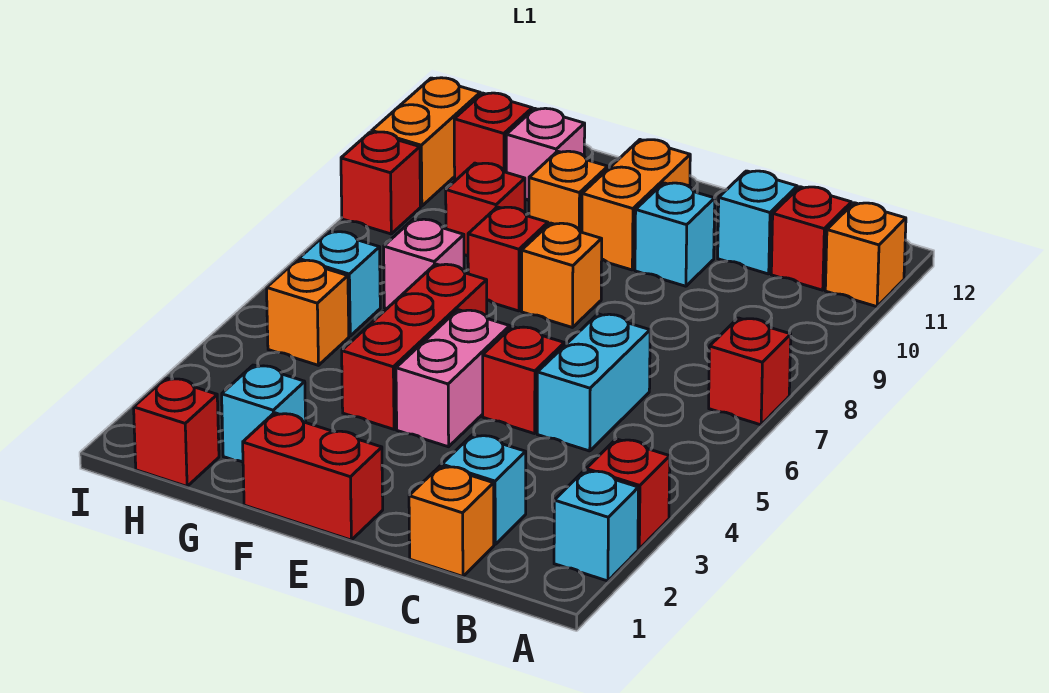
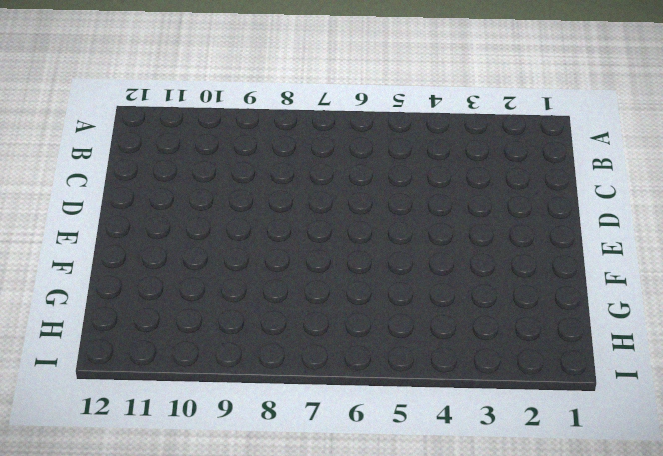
none -> cyan 1x1 brick [554,470,638,581]
none -> red 1x1 brick [586,439,670,549]
none -> red 1x1 brick [709,318,791,425]

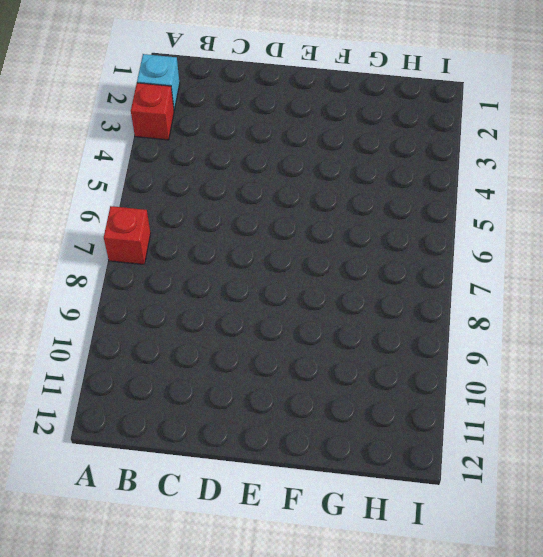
none -> orange 1x1 brick [825,203,906,307]
none -> red 1x1 brick [771,187,851,290]
none -> orange 1x1 brick [409,466,494,577]

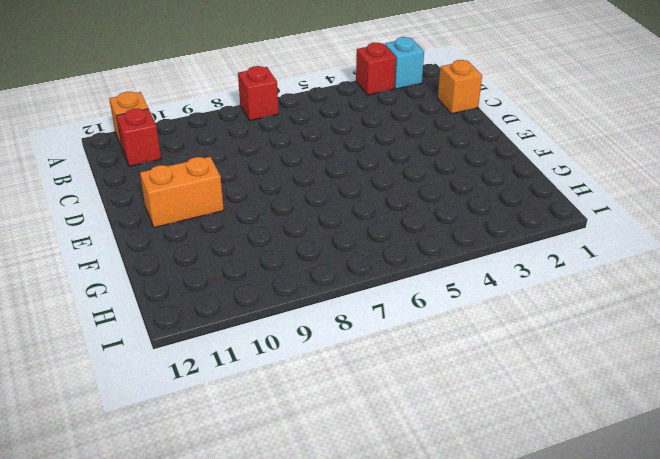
none -> cyan 1x1 brick [442,435,526,544]
none -> cyan 1x2 brick [537,314,650,451]
none -> cyan 1x1 brick [718,171,797,274]

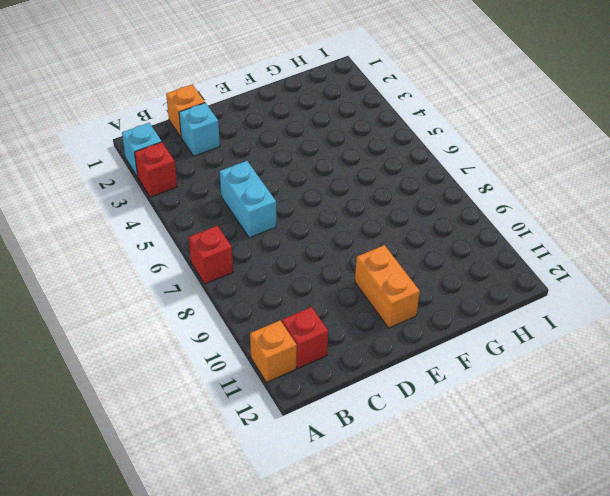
none -> cyan 1x1 brick [718,171,797,274]
none -> red 1x1 brick [483,326,564,434]
none -> cyan 1x1 brick [635,183,715,286]

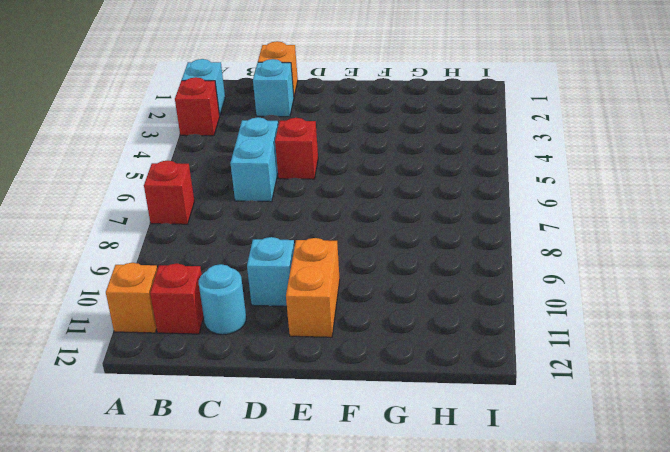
cyan 1x1 round brick [199,264,246,335] -> cyan 1x1 brick [718,171,797,274]
none -> red 1x2 brick [243,413,383,540]
none -> pink 1x2 brick [396,310,510,447]
none -> orange 1x1 brick [522,223,602,328]

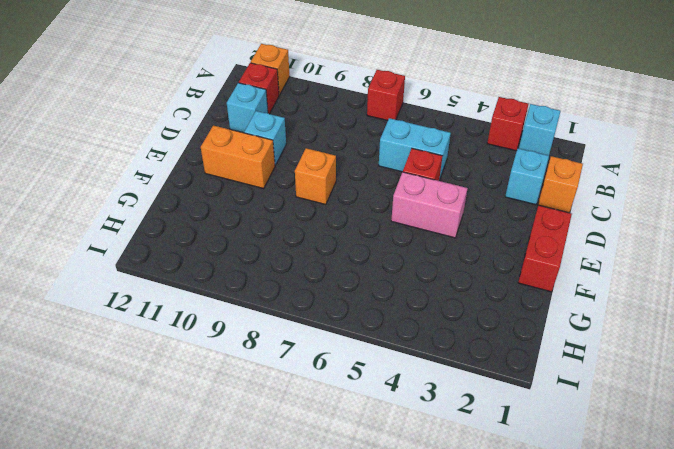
none -> red 1x3 brick [342,264,487,429]
none -> red 1x1 brick [468,207,548,311]
none -> orange 1x1 brick [529,151,608,232]

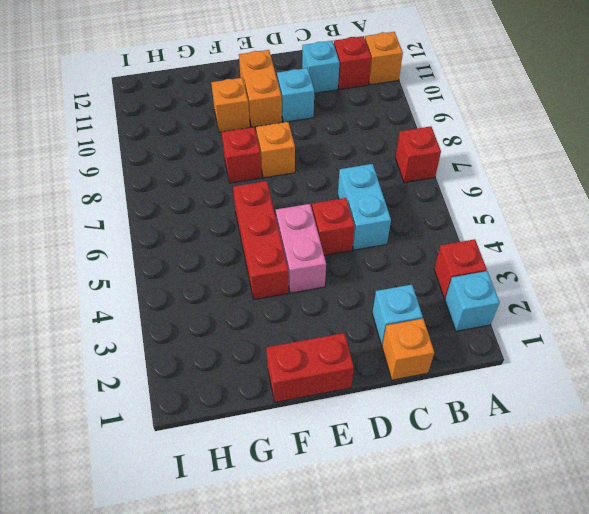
none -> cyan 1x1 brick [222,365,306,462]
none -> pink 1x1 brick [384,219,464,309]
none -> red 1x1 brick [446,163,525,256]

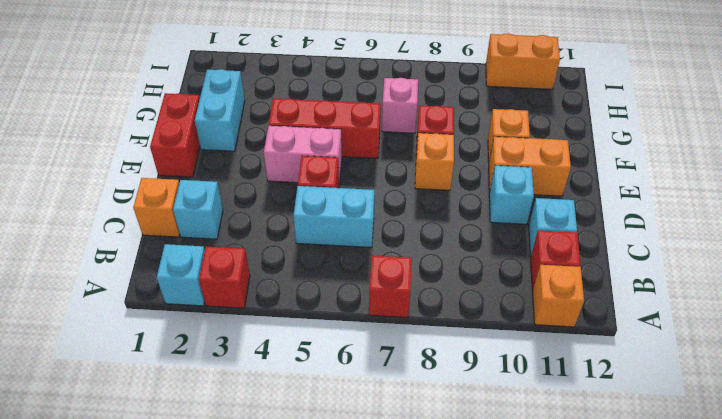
cyan 1x2 brick [195,69,245,151] -> cyan 1x1 brick [222,365,306,462]
none -> red 1x1 brick [446,163,525,256]
none -> pink 1x1 brick [506,108,585,200]
none -> red 1x1 brick [134,378,219,486]

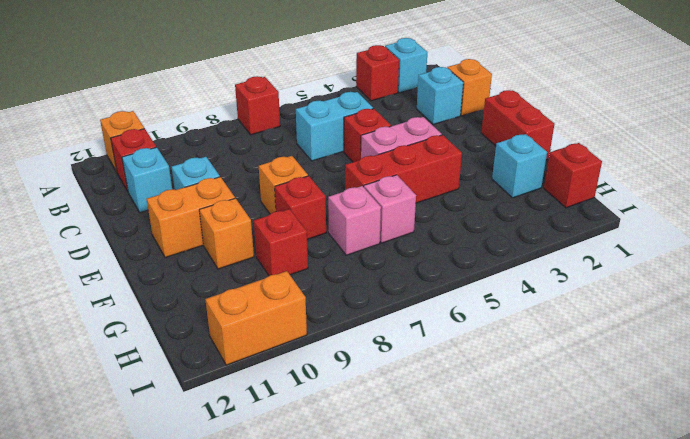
pink 1x1 brick [364,175,416,243] -> pink 1x1 brick moved to [506,108,585,200]
none -> orange 1x1 brick [267,260,349,365]
none -> cyan 1x1 brick [299,231,380,336]
none -> red 1x1 brick [454,93,532,180]

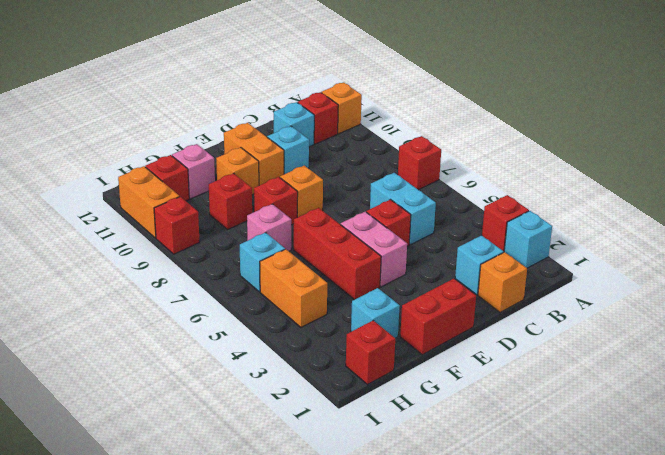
orange 1x2 brick [260,249,327,327] -> orange 1x1 brick [267,260,349,365]

